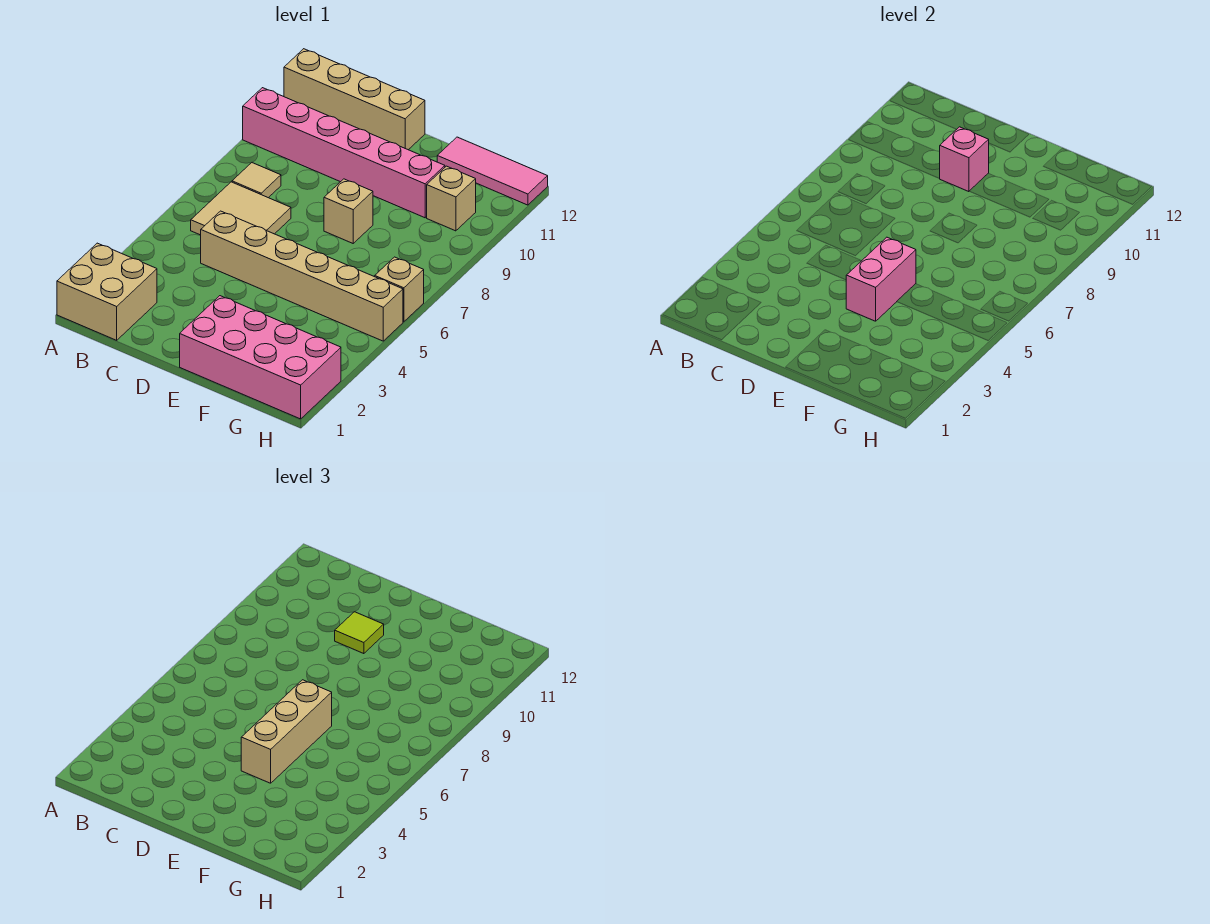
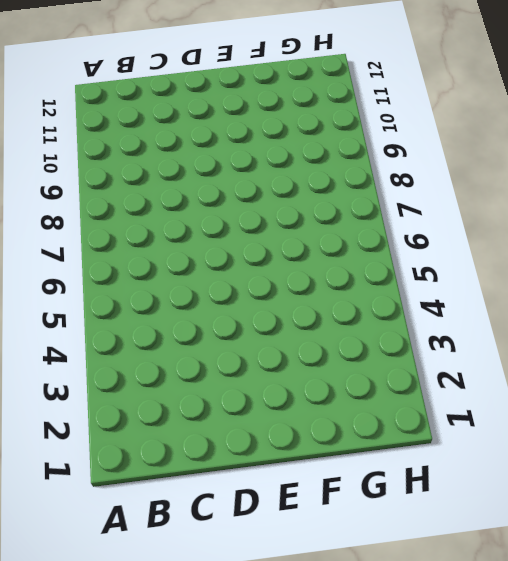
none -> tan 2x2 brick [57,243,157,340]
none -> pink 1x6 brick [243,88,445,218]
none -> tan 1x4 brick [284,49,425,150]

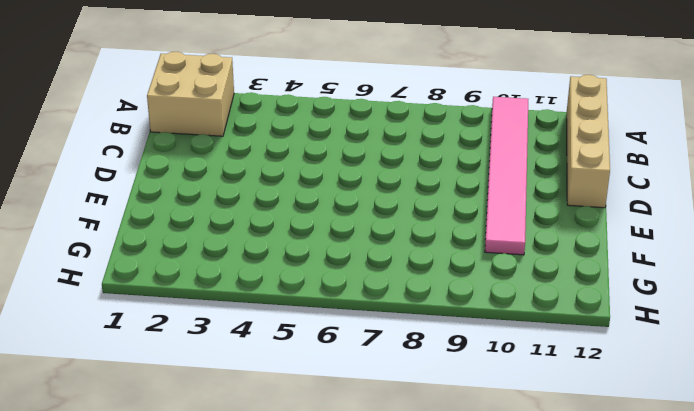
pink 1x6 tile [485,97,528,255] -> pink 1x6 brick [243,88,445,218]
none -> tan 2x2 tile [191,182,291,235]
none -> tan 1x1 tile [232,163,281,198]
none -> tan 1x6 brick [201,211,403,341]

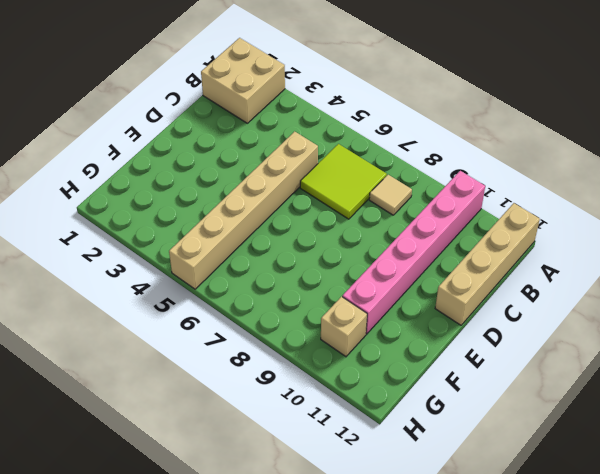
lime 2x2 tile [300,144,387,219] -> tan 2x2 tile [191,182,291,235]
none -> pink 2x4 brick [180,296,341,419]
none -> tan 1x1 brick [324,179,373,243]
none -> pink 1x3 tile [437,137,548,205]

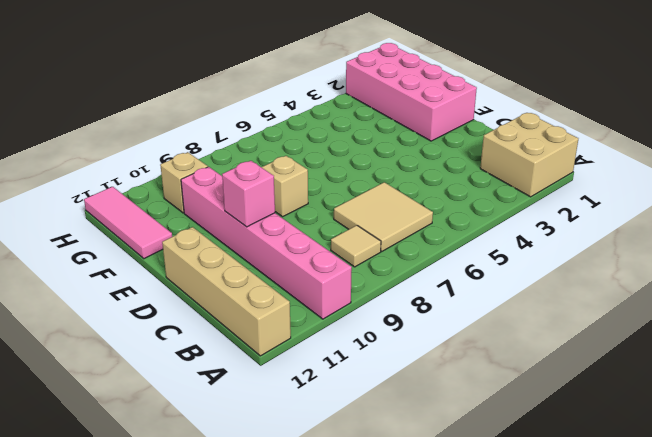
none -> tan 1x6 brick [201,211,403,341]
none -> tan 1x1 brick [375,257,424,322]
none -> pink 1x2 brick [846,237,916,321]

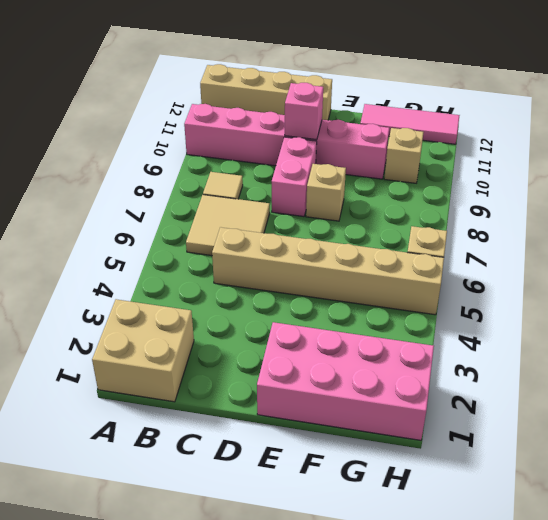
pink 1x2 brick [272,137,317,217] -> pink 1x2 brick moved to [846,237,916,321]
none -> lime 1x1 tile [335,612,384,654]
none -> tan 1x3 brick [241,680,332,783]

